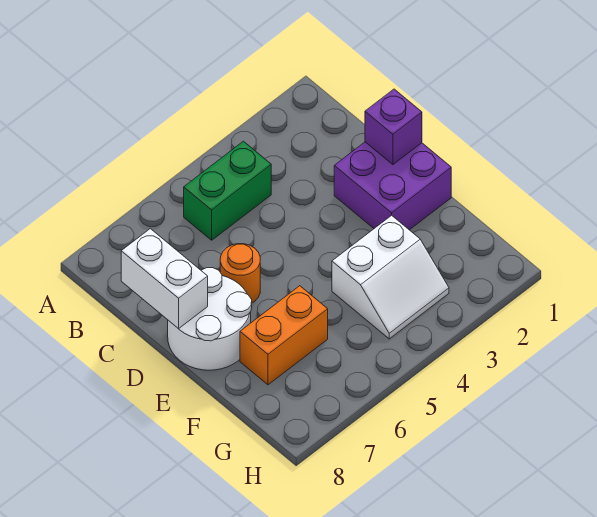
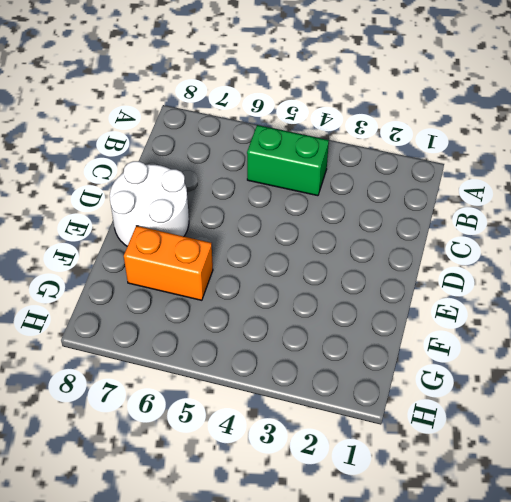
none -> purple 2x2 brick [334,142,451,230]
none -> orange 1x1 round brick [220,244,260,303]

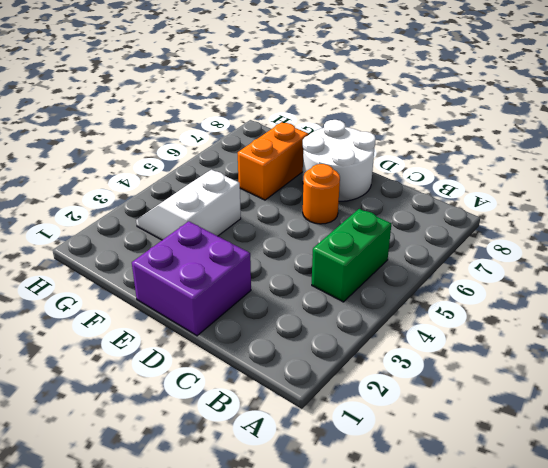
none -> white 1x2 brick [121,229,208,329]
none -> purple 1x1 brick [365,89,422,165]

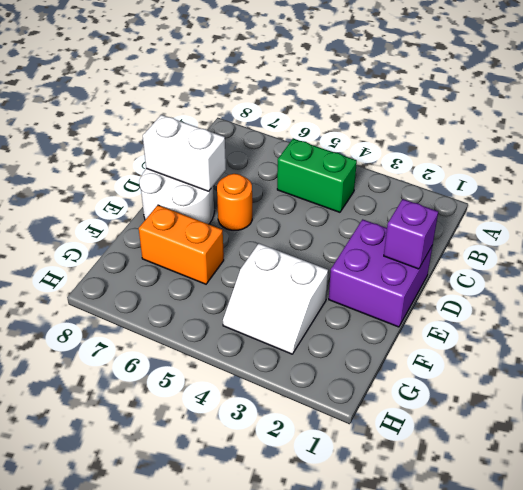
white 1x2 brick [143,115,226,191] -> white 1x2 brick turned to [121,229,208,329]

